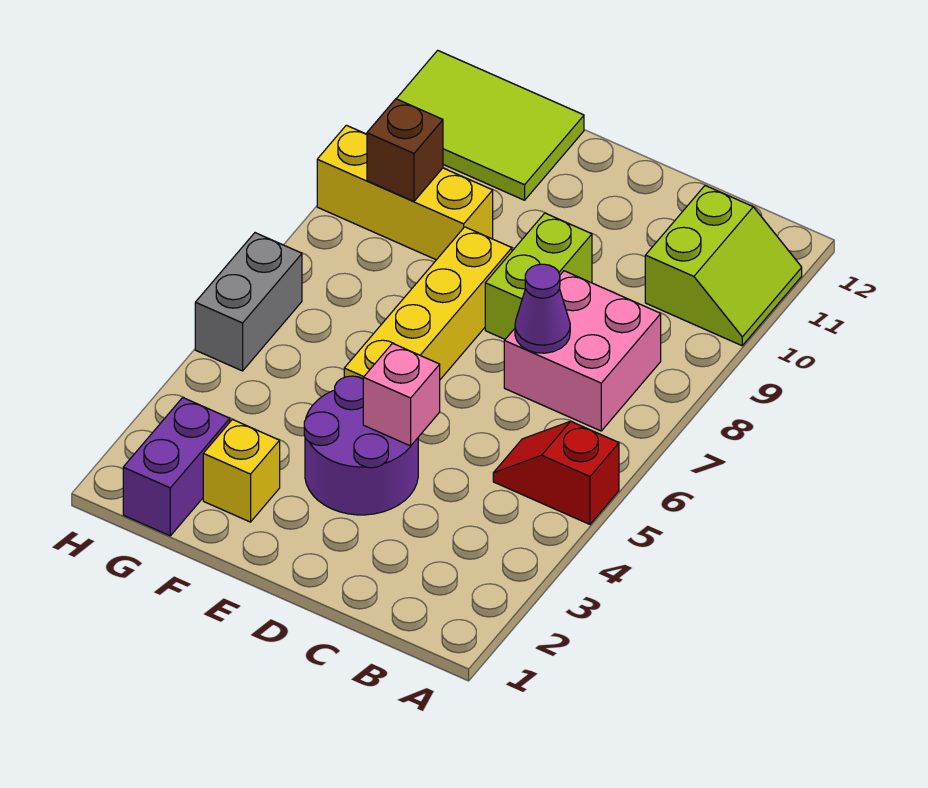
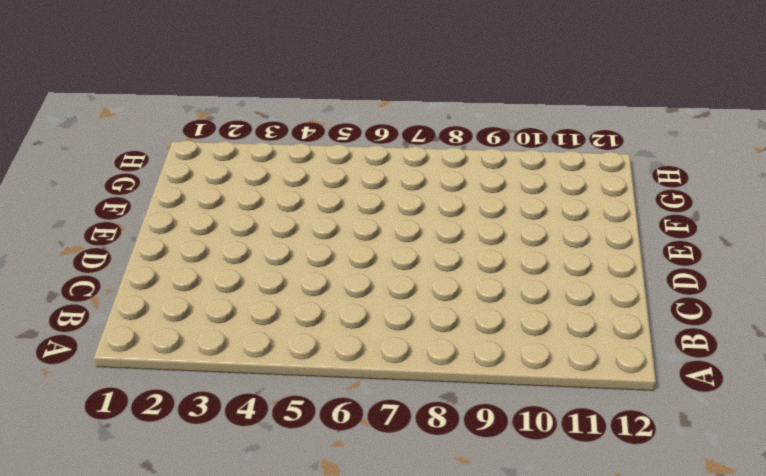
none -> red 1x2 slope [493,421,619,524]
none -> lime 2x2 slope [645,185,802,346]
none -> pink 2x2 brick [504,271,661,431]

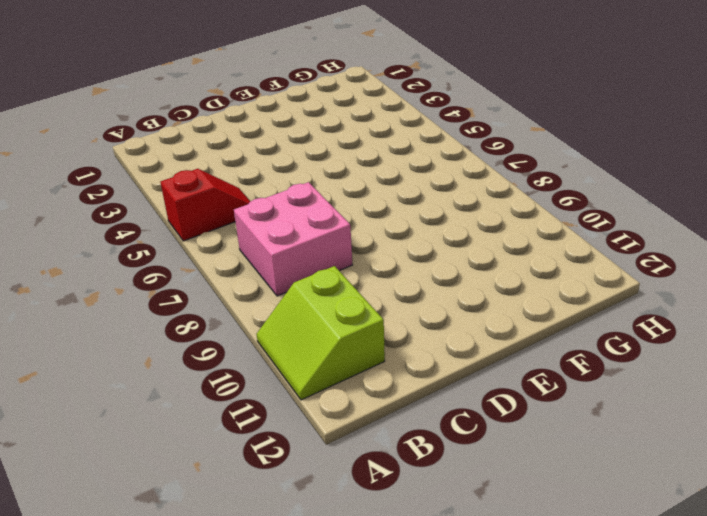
none -> purple 2x2 round brick [304,376,418,515]
none -> lime 1x2 brick [485,213,592,339]
none -> yellow 1x4 brick [344,227,512,379]

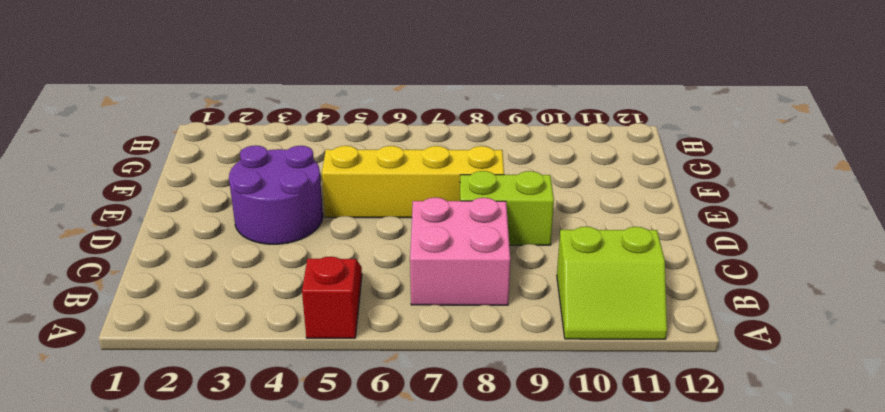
none -> yellow 1x1 brick [203,419,280,522]
none -> yellow 1x3 brick [317,125,493,260]
none -> lime 2x3 tile [396,50,584,200]

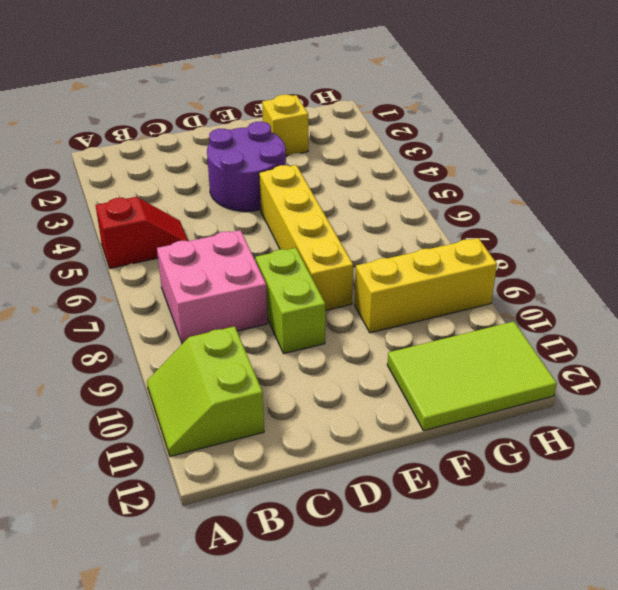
none -> purple 1x2 brick [123,398,230,536]
none -> grey 1x2 brick [195,233,302,371]
none -> purple 1x1 cone [515,264,570,353]

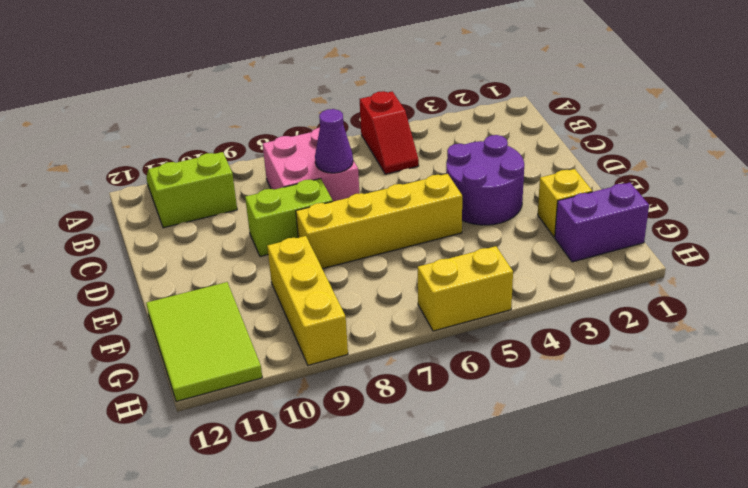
yellow 1x2 brick [418,246,513,331] -> grey 1x2 brick [195,233,302,371]
none -> pink 1x1 brick [363,343,440,446]
none -> brown 1x1 brick [367,99,443,201]

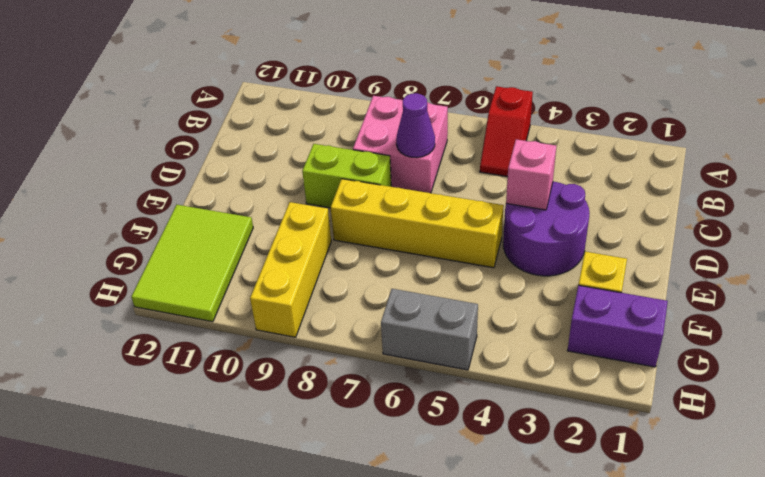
none -> lime 2x2 slope [645,185,802,346]
none -> brown 1x1 brick [367,99,443,201]

